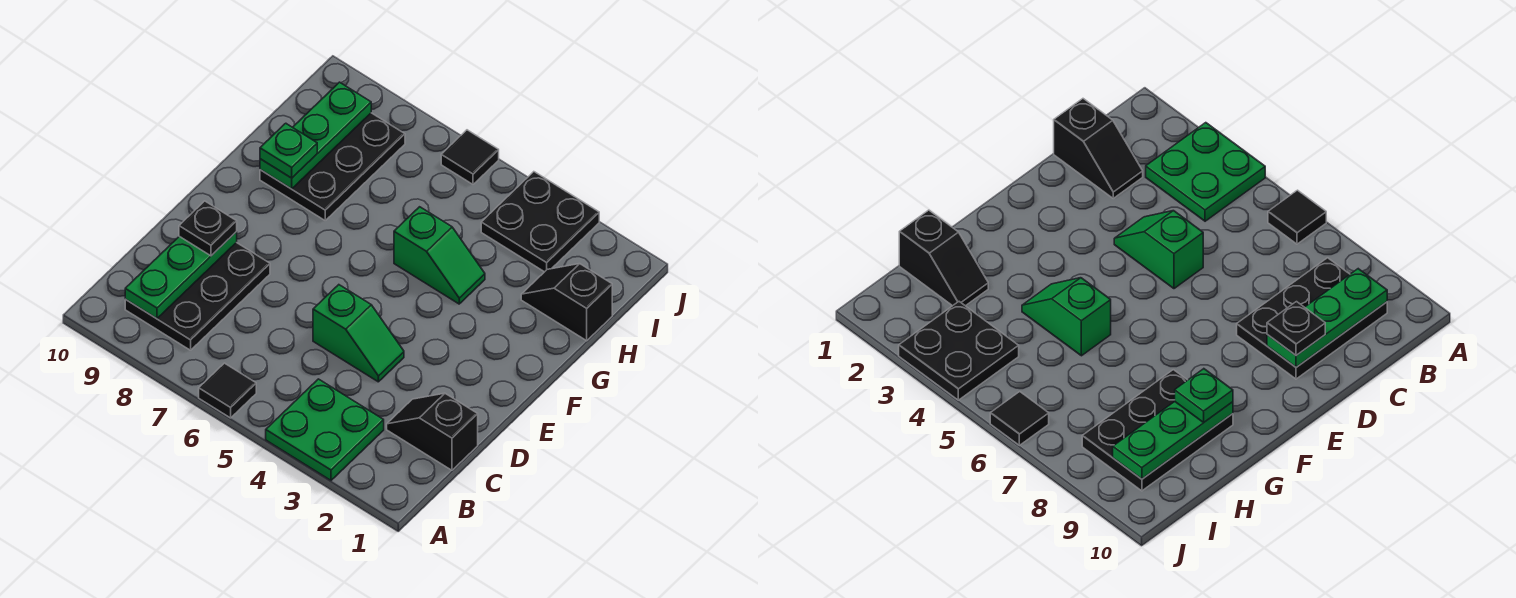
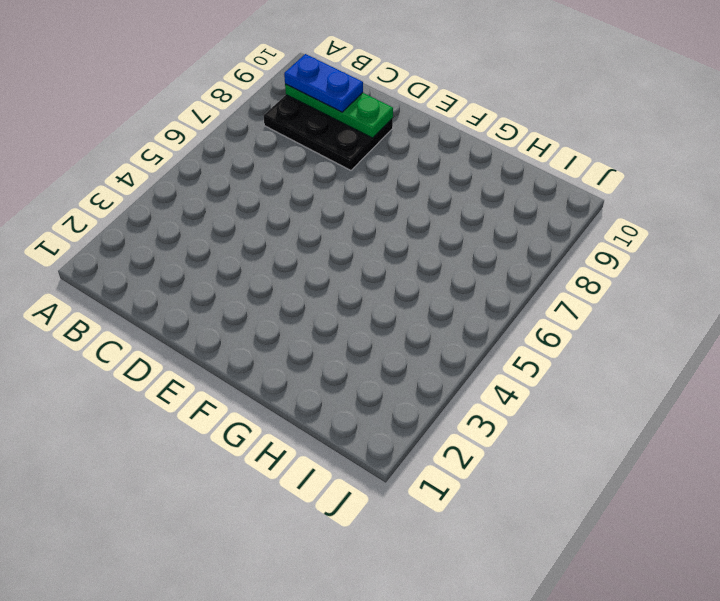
blue 1x2 plate [284,54,363,112] -> none
none -> green 2x2 plate [266,379,384,480]
none -> black 1x1 tile [199,363,256,418]
none -> black 1x2 slope [387,393,478,470]

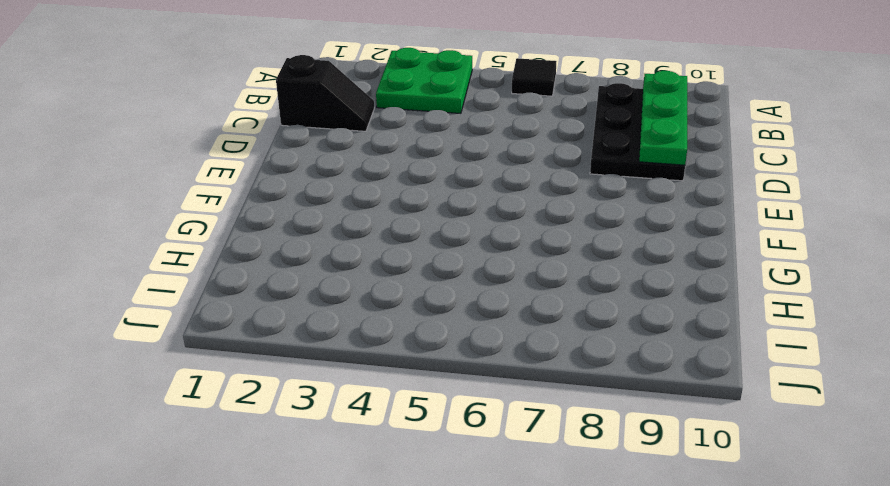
none -> green 1x2 slope [313,285,404,382]
none -> green 1x2 slope [394,207,485,304]
none -> black 2x3 plate [260,113,405,220]

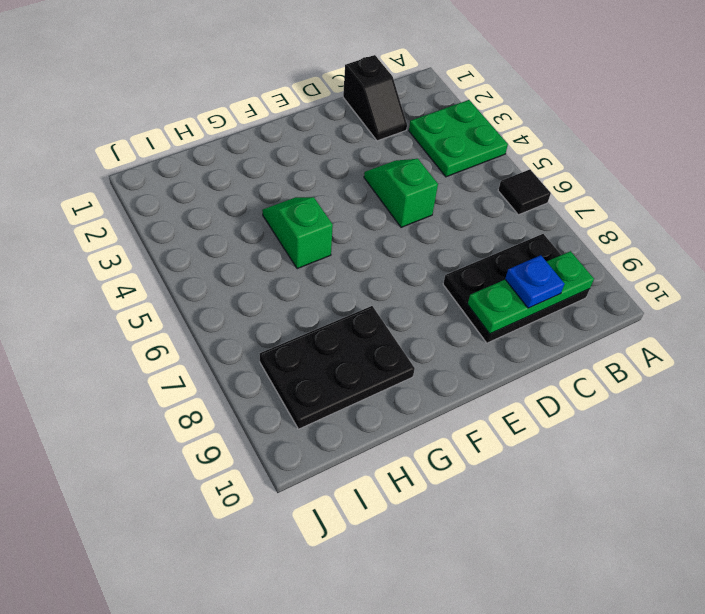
blue 1x1 plate [505,255,565,308] -> none
none -> black 1x2 slope [521,264,612,341]
none -> black 2x2 plate [481,172,599,272]
none -> black 1x1 tile [441,130,499,184]

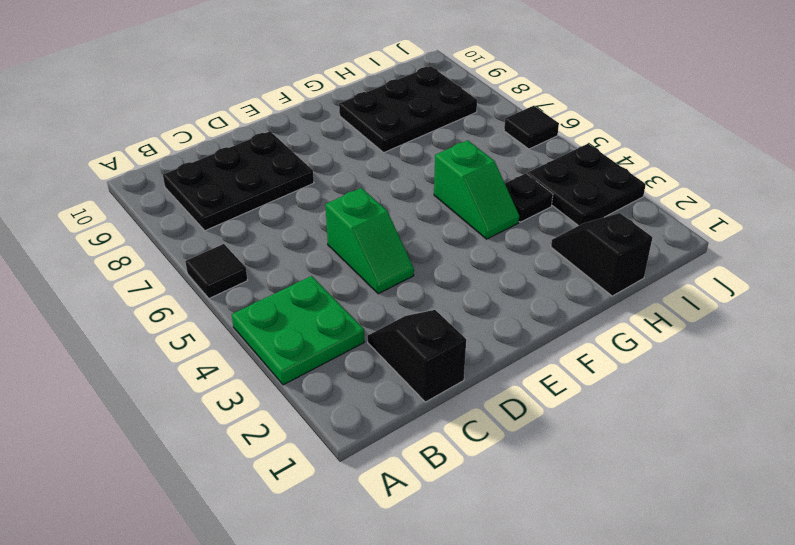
black 1x1 plate [505,173,553,222] -> black 1x1 plate moved to [179,201,237,256]
none -> green 1x3 plate [125,232,237,319]
none -> green 1x3 plate [260,82,371,189]
none -> green 1x1 plate [260,123,317,178]

